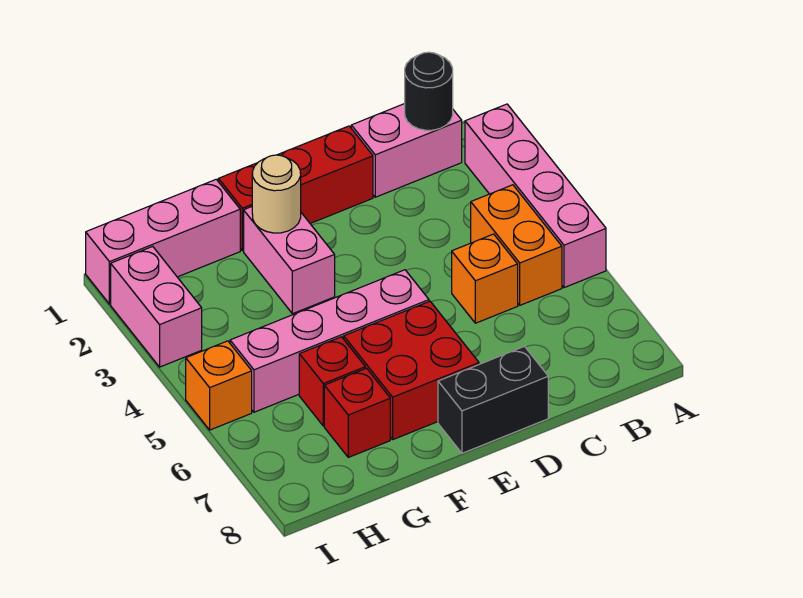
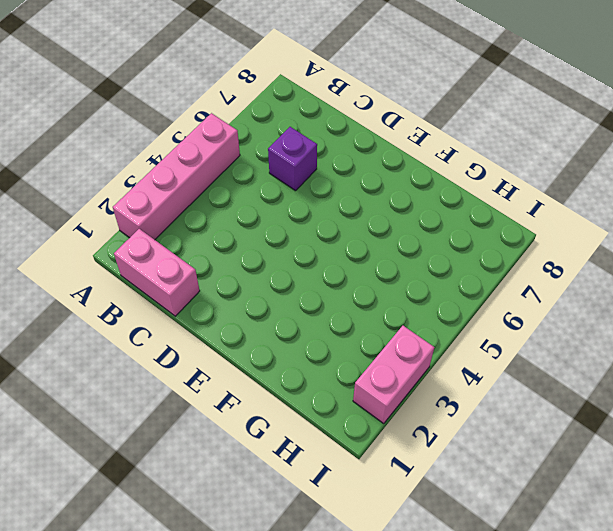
purple 1x1 brick [268,127,317,191] -> none
none -> orange 1x2 brick [471,185,562,305]
none -> orange 1x1 brick [452,234,518,323]
none -> red 1x3 brick [218,126,373,251]

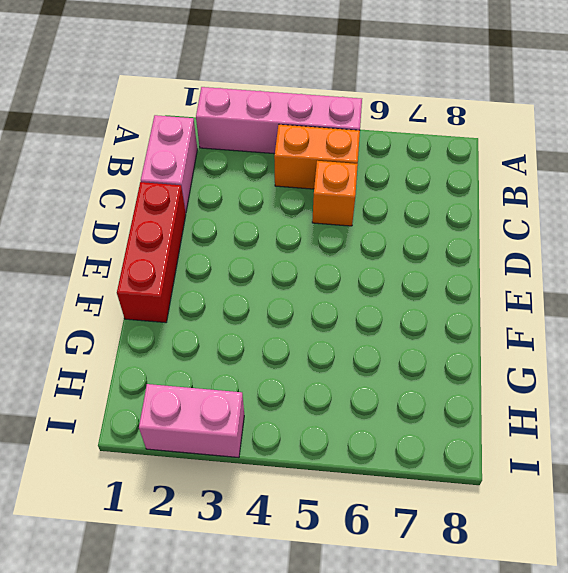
none -> black 1x2 brick [438,346,548,453]
none -> pink 1x4 brick [230,270,429,412]
none -> red 2x2 brick [344,301,479,439]

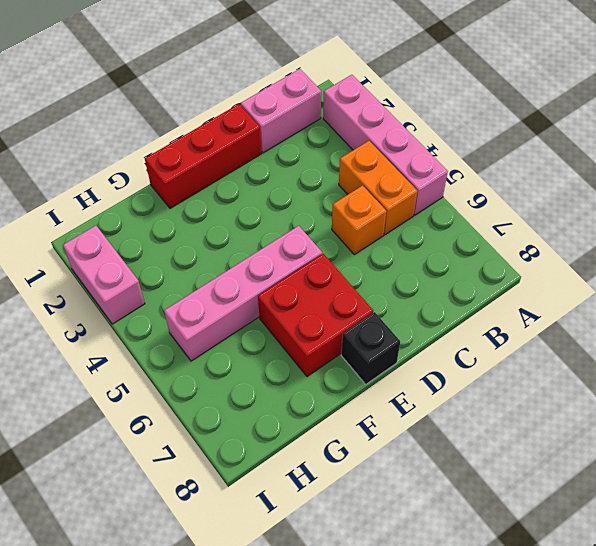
black 1x1 brick [341,312,400,384] -> black 1x2 brick [438,346,548,453]
none -> pink 1x2 brick [244,207,335,314]
none -> pink 1x3 brick [86,179,240,304]
none -> red 1x1 brick [299,337,365,426]

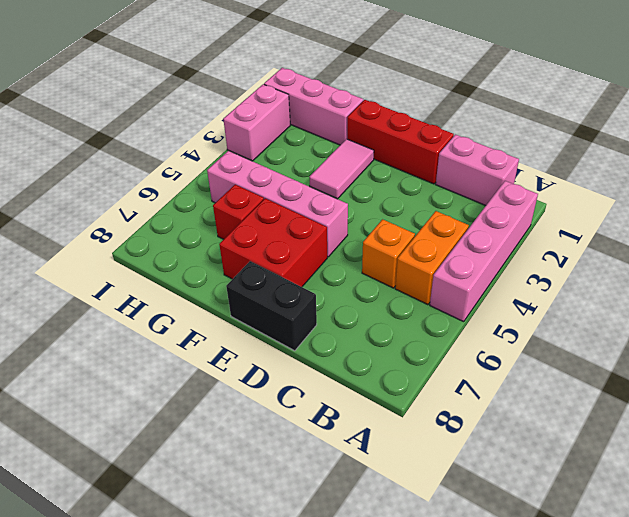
pink 1x2 tile [309,139,374,199] -> pink 1x2 brick [244,207,335,314]
none -> red 1x1 brick [324,368,390,457]
none -> orange 1x1 brick [186,341,252,430]
none -> black 1x1 round brick [405,52,453,130]

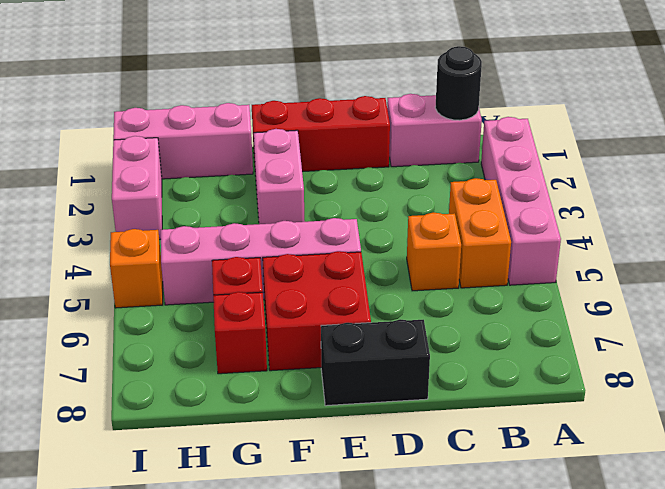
none -> tan 1x1 round brick [252,155,301,233]

